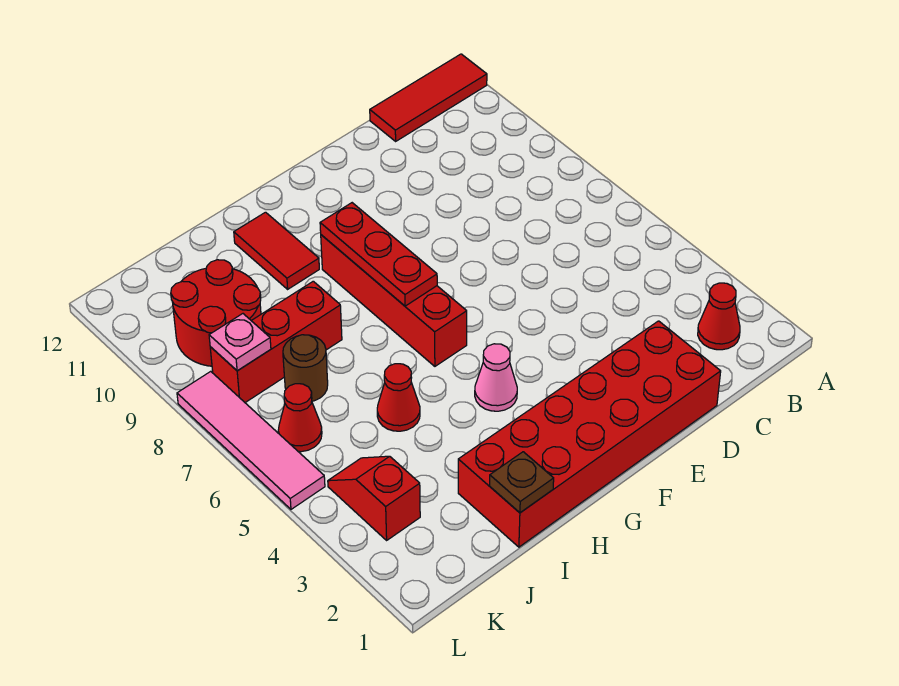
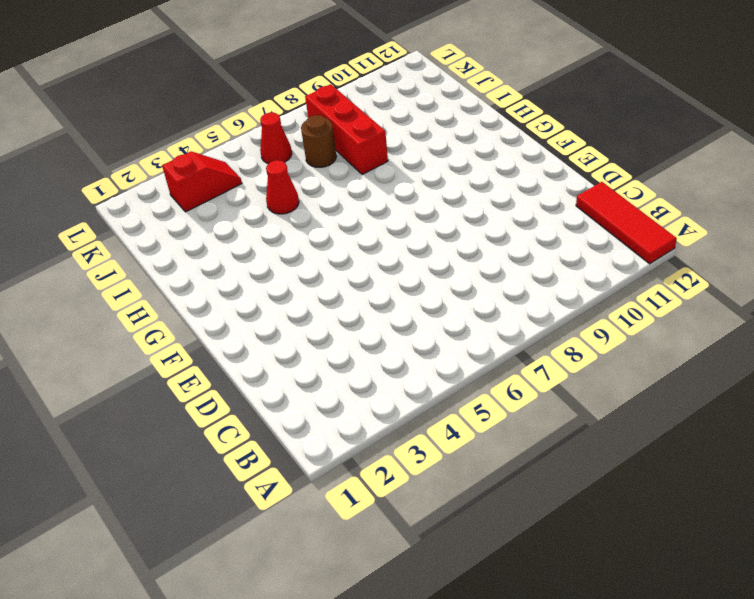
none -> red 1x1 cone [698,283,740,350]
none -> red 2x6 brick [458,321,721,547]
none -> pink 1x1 cone [475,344,517,411]

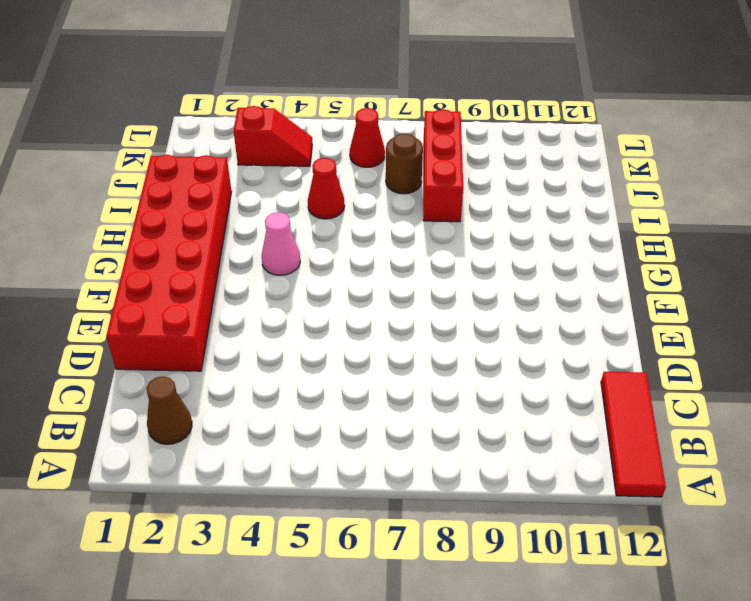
brown 1x1 cone [147,376,192,444] -> red 1x1 cone [698,283,740,350]
none -> red 1x4 brick [321,235,467,366]
none -> red 1x2 tile [234,212,319,289]
none -> red 2x2 round brick [171,260,261,366]

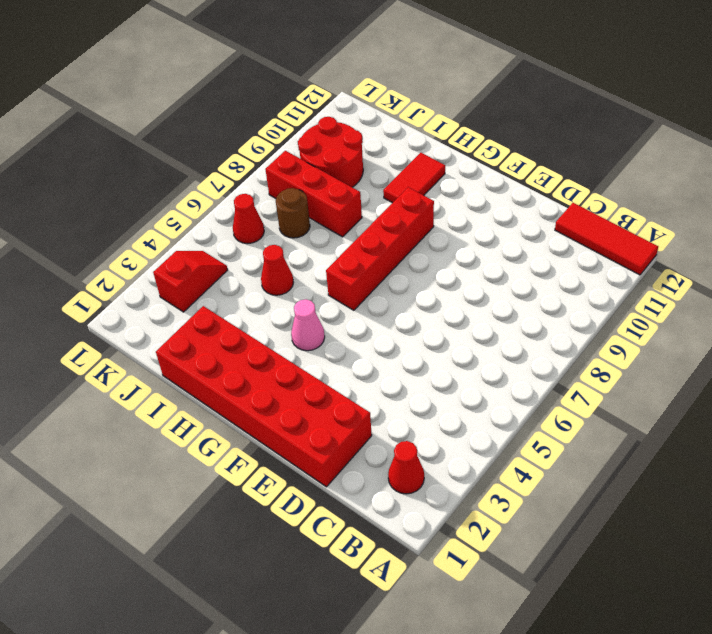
none -> pink 1x4 tile [177,371,325,509]
none -> red 1x3 plate [320,203,437,306]
none -> brown 1x1 plate [490,452,554,513]

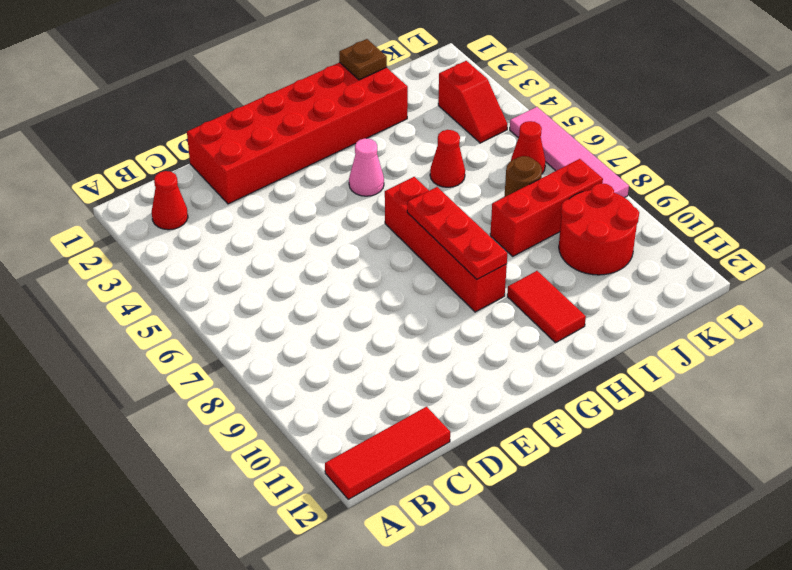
none -> pink 1x1 plate [209,314,271,371]

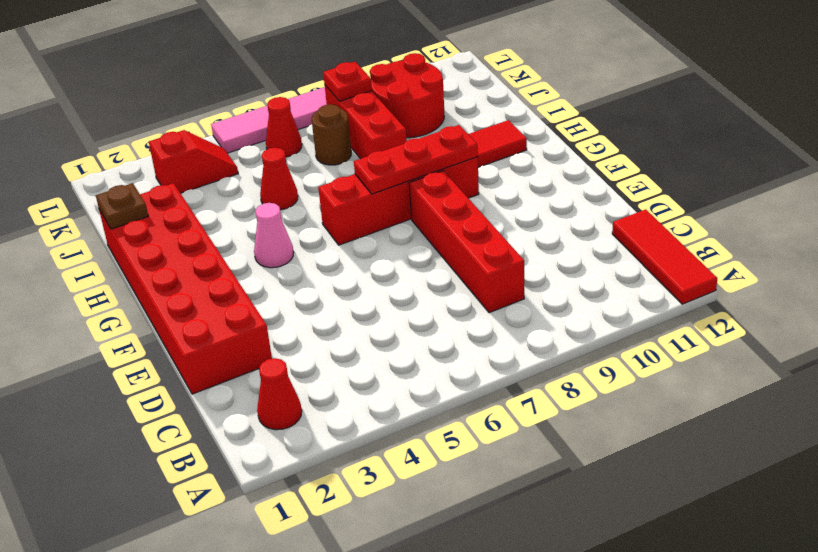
red 1x4 brick [409,171,524,313] -> none
red 1x1 plate [323,62,372,101] -> pink 1x1 plate [209,314,271,371]

